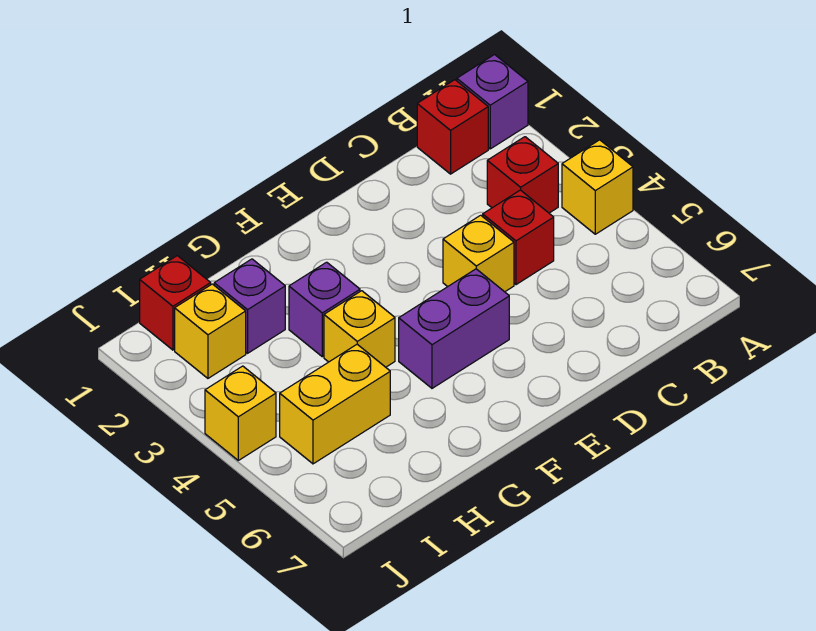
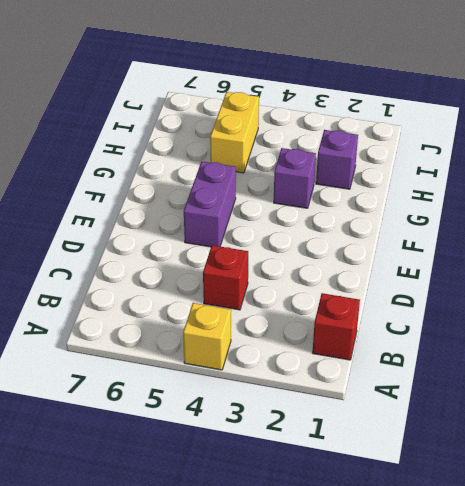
none -> purple 1x1 brick [457,55,528,149]
none -> red 1x1 brick [487,137,558,213]
none -> yellow 1x1 brick [443,215,514,292]

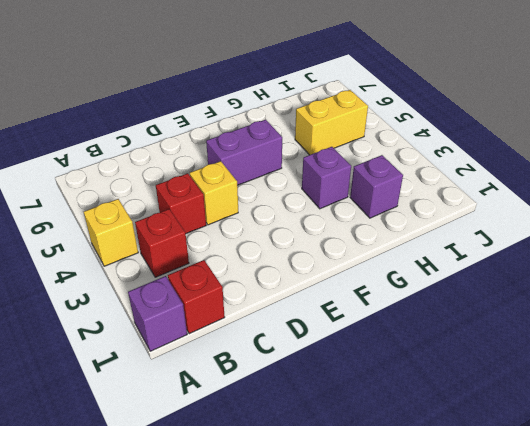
none -> yellow 1x1 brick [324,291,395,367]
none -> red 1x1 brick [140,256,211,350]
none -> yellow 1x1 brick [175,284,246,378]

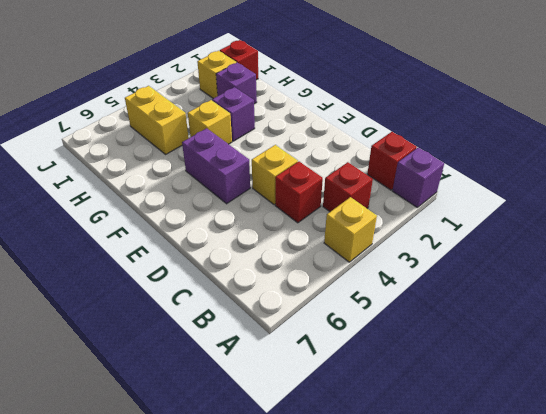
none -> yellow 1x1 brick [205,366,276,460]

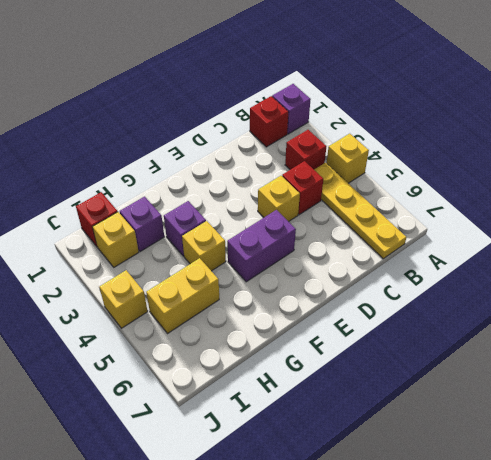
yellow 1x4 plate [314,163,406,259] -> none

